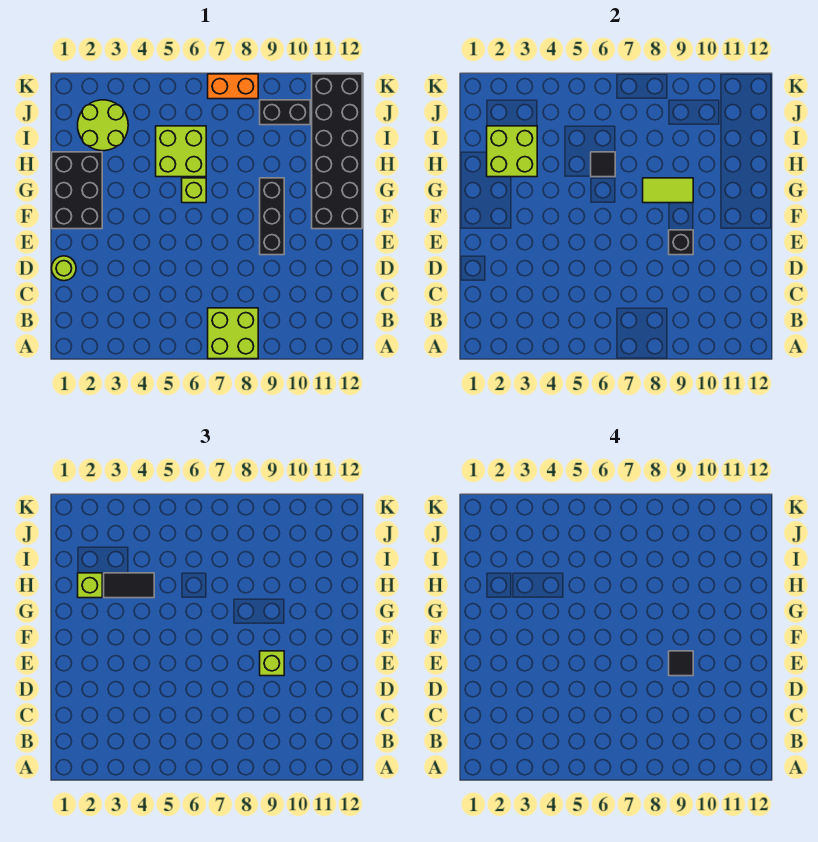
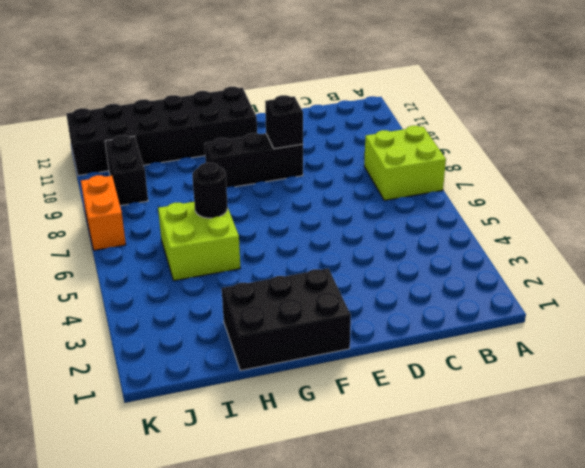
black 1x1 round brick [192,163,228,218] -> black 1x1 tile [591,152,615,177]
none -> lime 1x1 round brick [52,256,76,281]
none -> lime 1x1 brick [182,178,206,203]
none -> lime 2x2 round brick [78,100,128,151]

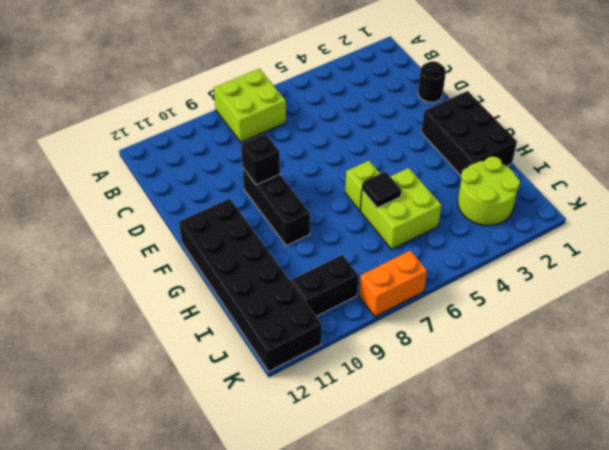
black 1x1 round brick [418,61,446,102] -> lime 1x1 round brick [52,256,76,281]
none -> lime 1x2 tile [643,178,693,203]
none -> lime 2x2 brick [487,126,537,177]
none -> lime 1x1 brick [260,651,284,676]

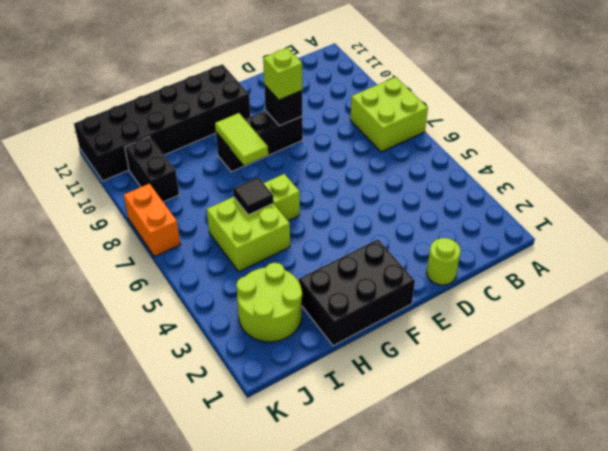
none -> lime 2x2 brick [487,126,537,177]
none -> lime 1x1 brick [78,573,102,598]
none -> black 1x2 tile [104,573,154,598]

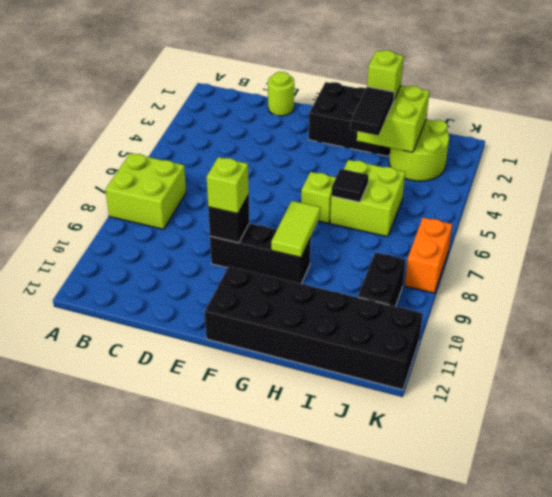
none -> black 1x1 tile [669,651,693,676]

